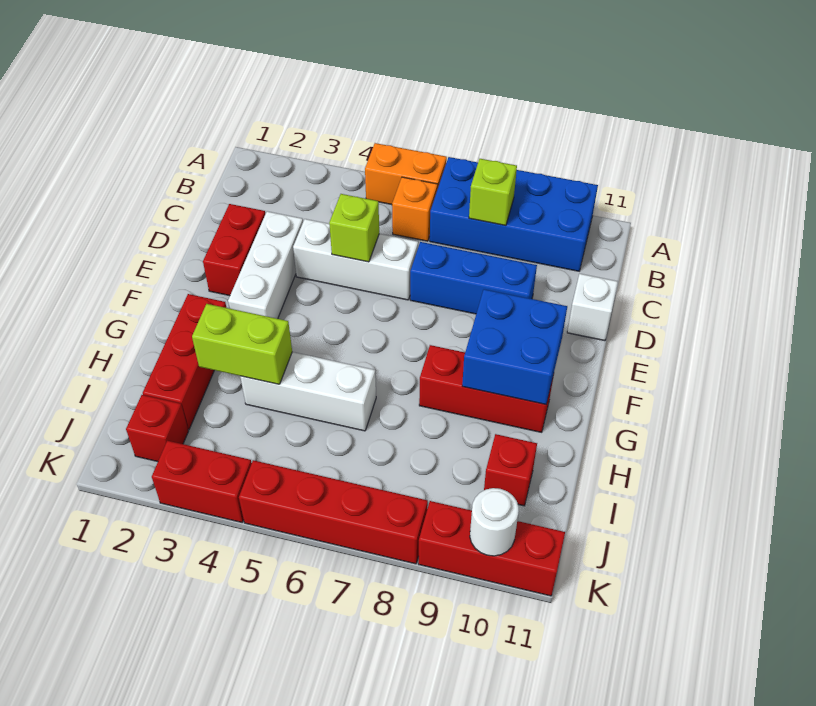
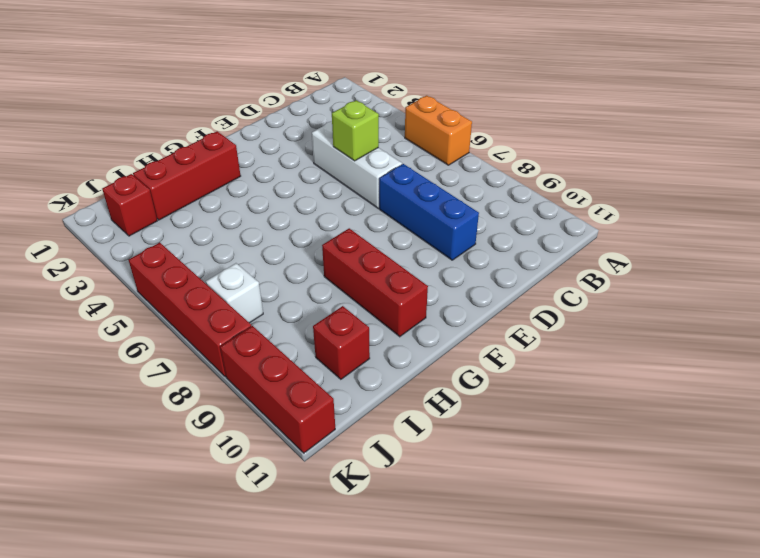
white 1x1 brick [206,263,263,323] -> white 1x1 brick moved to [567,274,618,341]
none -> blue 2x4 brick [430,157,598,271]
none -> orange 1x1 brick [392,177,437,241]
none -> red 1x2 brick [203,204,265,296]

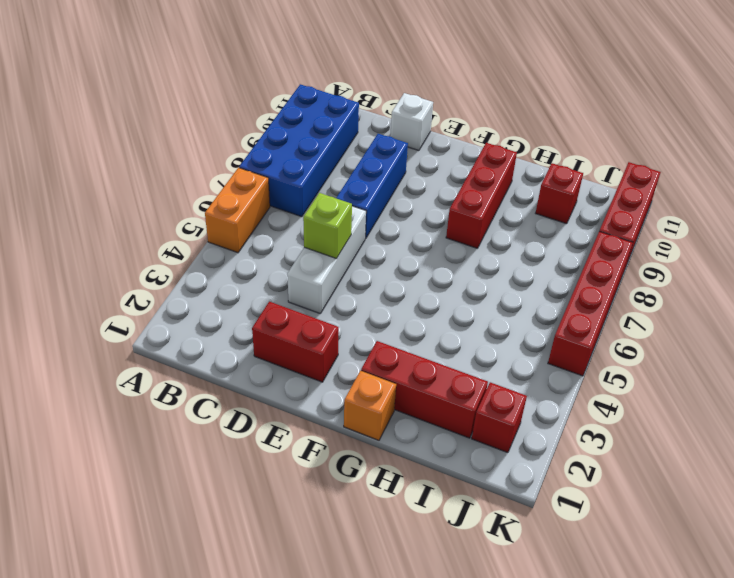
orange 1x1 brick [344,371,396,440] -> orange 1x1 brick moved to [392,177,437,241]
none -> white 1x3 brick [228,211,303,319]
none -> white 1x3 brick [240,352,376,431]
none -> red 1x2 brick [152,441,252,522]

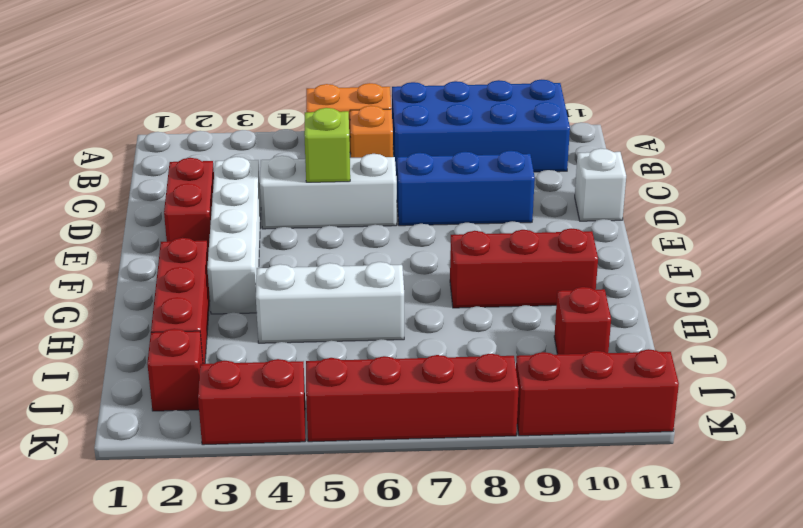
white 1x4 brick [207,157,261,314] -> white 1x3 brick [228,211,303,319]
none -> lime 1x1 brick [469,159,517,226]
none -> blue 2x2 brick [462,289,567,404]
none -> lime 1x2 brick [192,304,292,384]

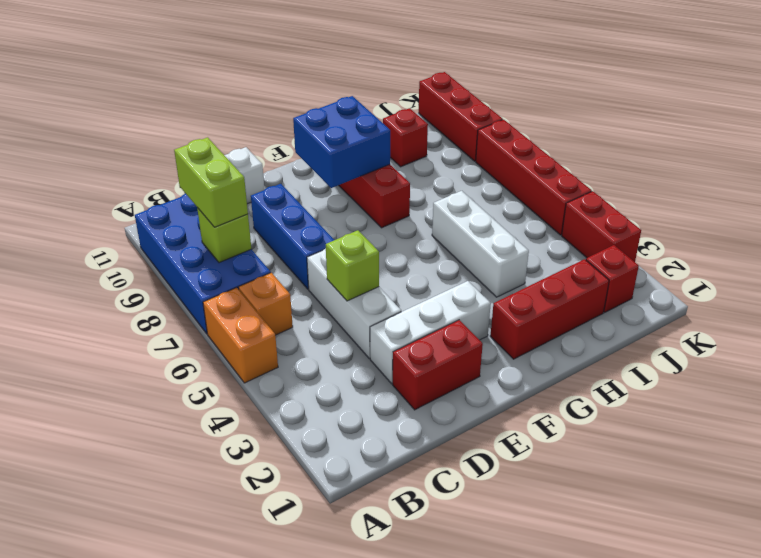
lime 1x2 brick [174,137,248,227] -> lime 1x2 brick moved to [192,304,292,384]
none -> white 1x1 round brick [470,488,519,556]

